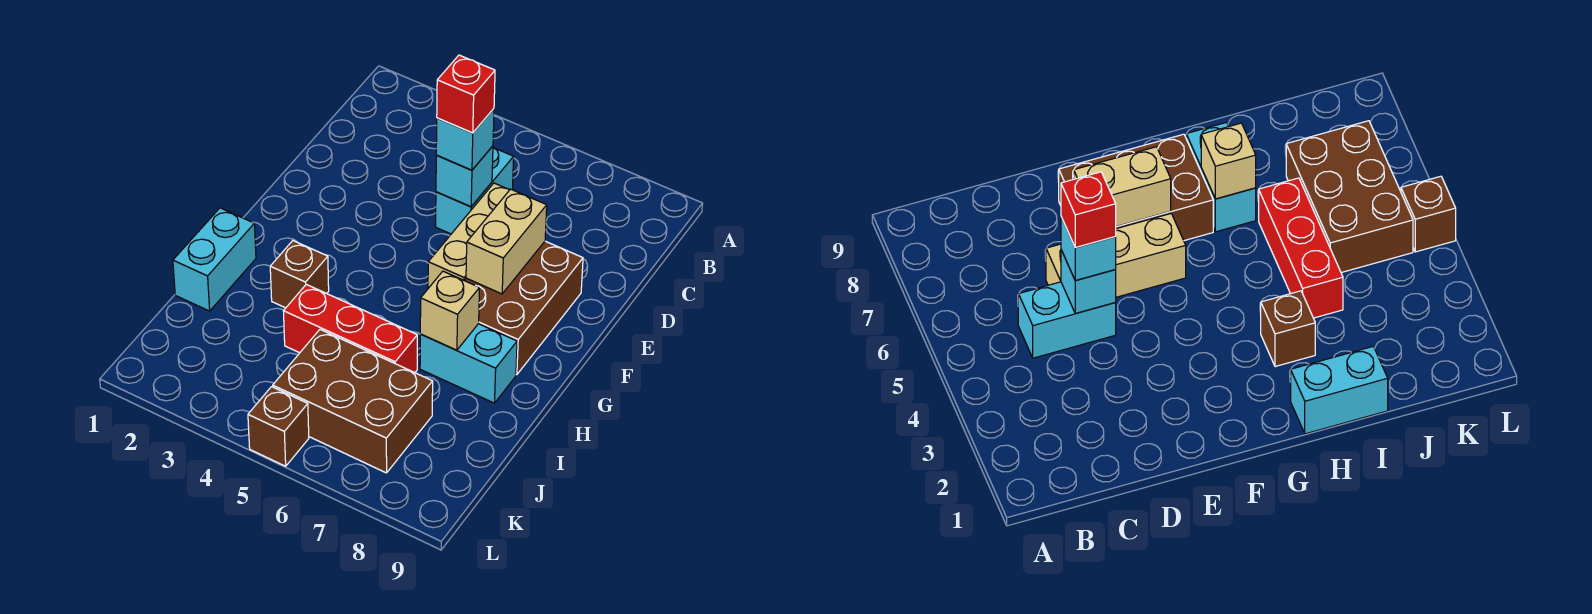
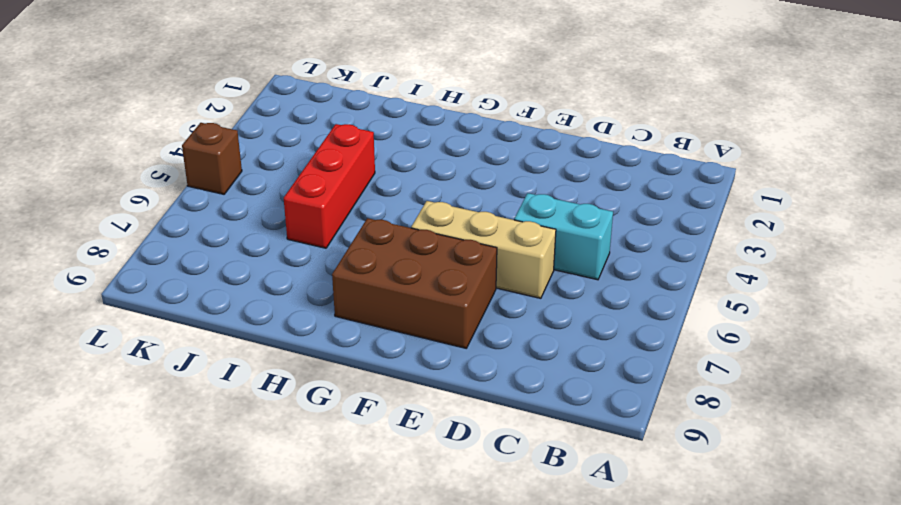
none -> cyan 1x2 brick [173,208,256,311]
none -> brown 1x1 brick [270,241,329,308]
none -> cyan 1x2 brick [420,324,517,403]

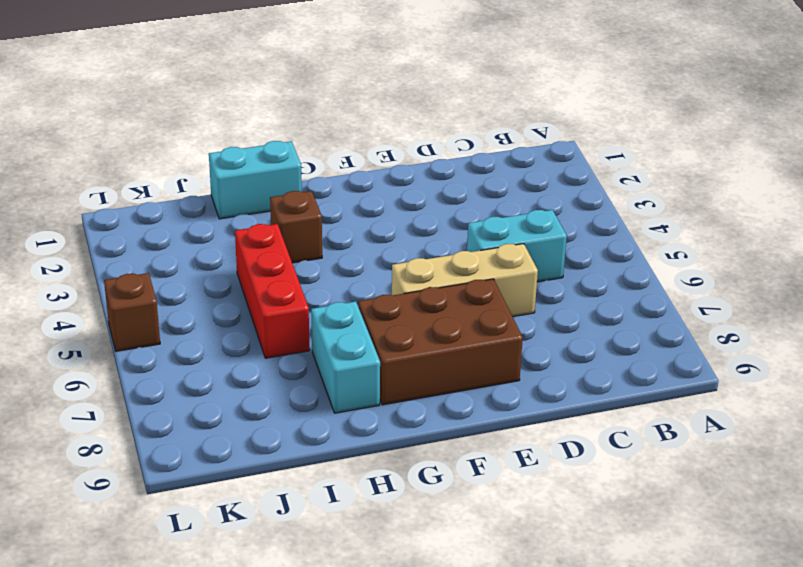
none -> brown 2x3 brick [273,330,433,473]
none -> cyan 1x1 brick [436,146,493,207]
none -> tan 1x2 brick [466,189,547,294]

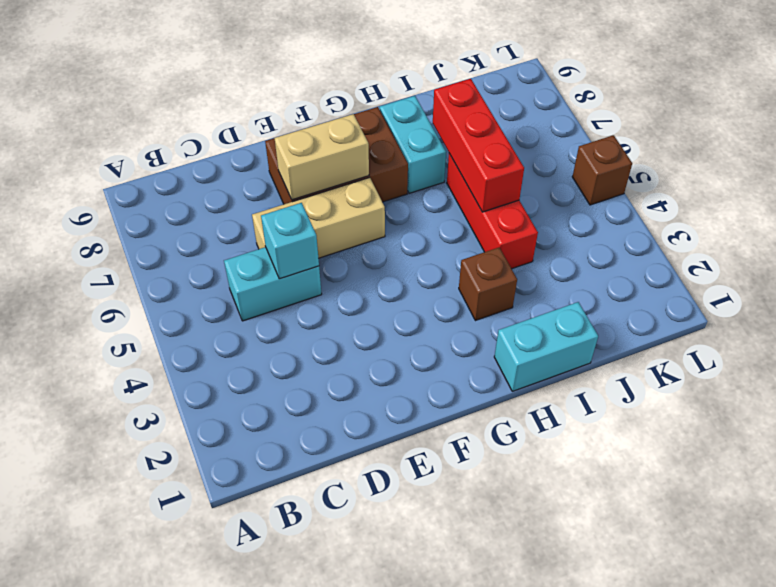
red 1x3 brick [433,79,524,212] -> none
none -> brown 2x3 brick [273,330,433,473]
none -> tan 1x1 brick [420,271,480,350]
none -> cyan 1x1 brick [436,109,494,170]

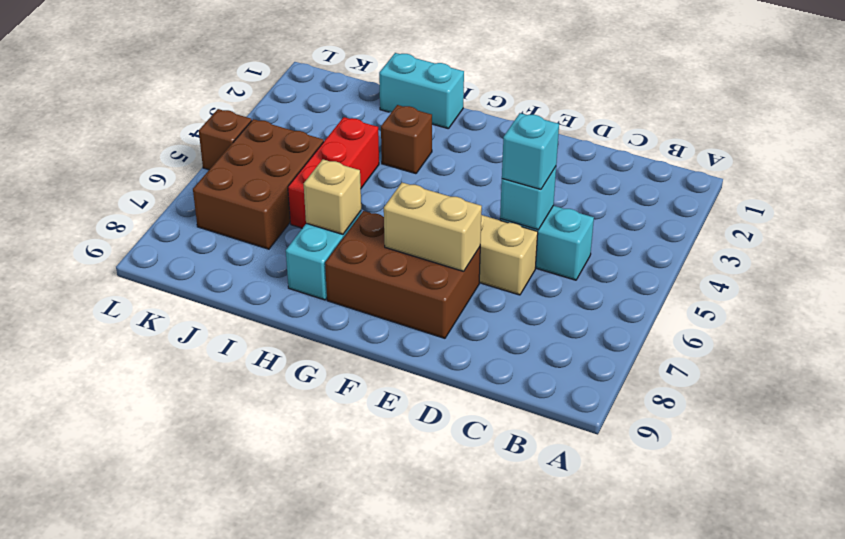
none -> red 1x1 brick [437,55,495,133]

